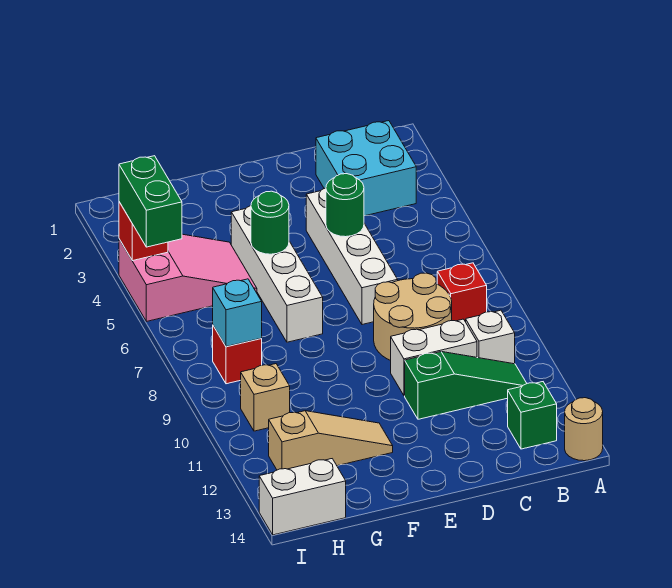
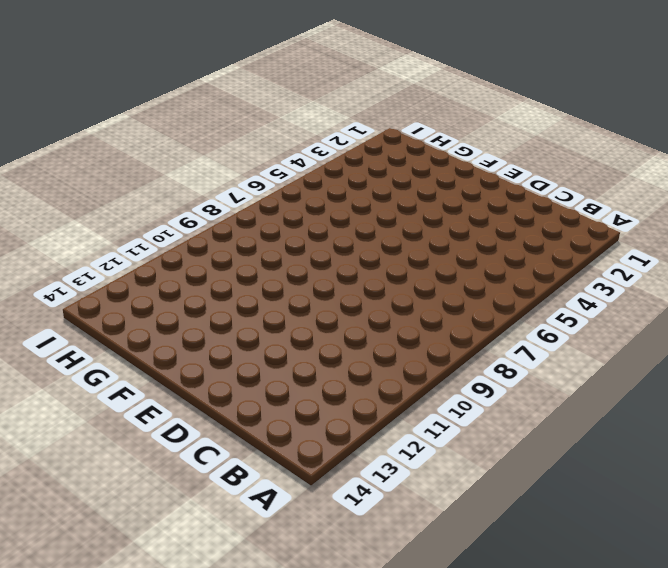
none -> tan 1x1 round brick [565,398,603,461]
none -> cyan 2x2 brick [316,121,416,216]
none -> red 1x1 brick [437,263,487,322]

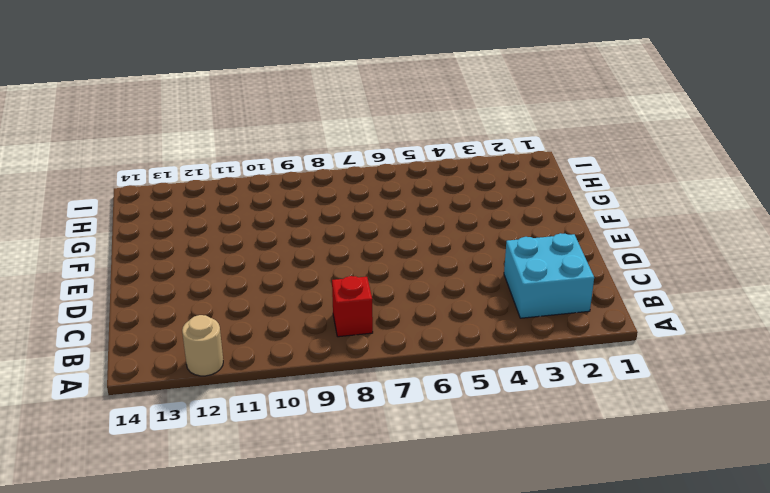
tan 1x1 round brick [182,315,223,376] -> tan 1x1 round brick moved to [565,398,603,461]
none -> white 1x1 brick [466,310,515,364]
none -> green 1x3 slope [405,352,527,419]
none -> green 1x1 brick [508,382,557,449]

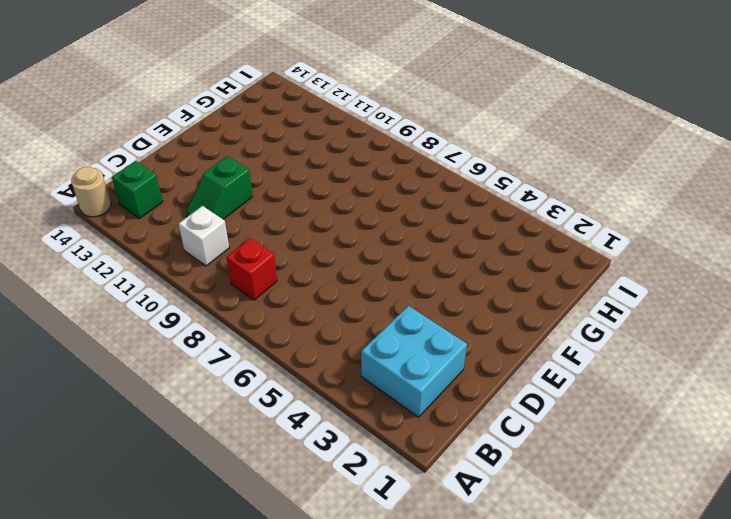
green 1x2 slope [186,156,253,219] -> green 1x3 slope [405,352,527,419]
none -> tan 2x2 round brick [374,273,452,361]
none -> white 1x2 brick [391,319,477,396]
none -> white 1x4 brick [306,188,398,325]

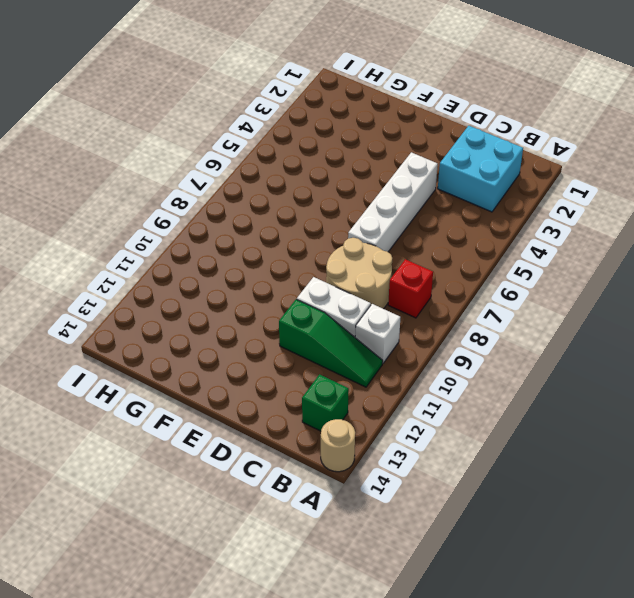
none -> white 1x4 brick [231,206,323,342]
none -> tan 1x3 slope [269,411,393,470]
none -> pink 2x3 slope [119,234,257,321]

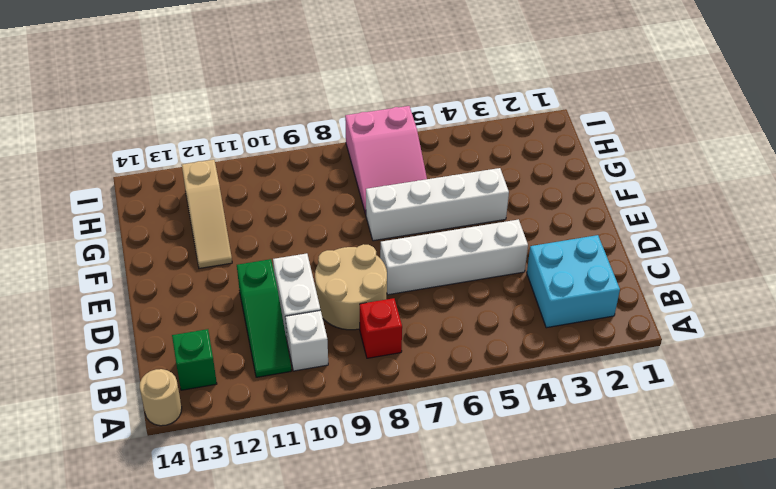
pink 2x3 slope [345,106,427,214] -> pink 2x3 slope moved to [119,234,257,321]
none -> red 1x1 brick [213,326,262,384]
none -> tan 1x1 brick [241,364,290,431]
none -> white 1x2 brick [259,459,346,535]

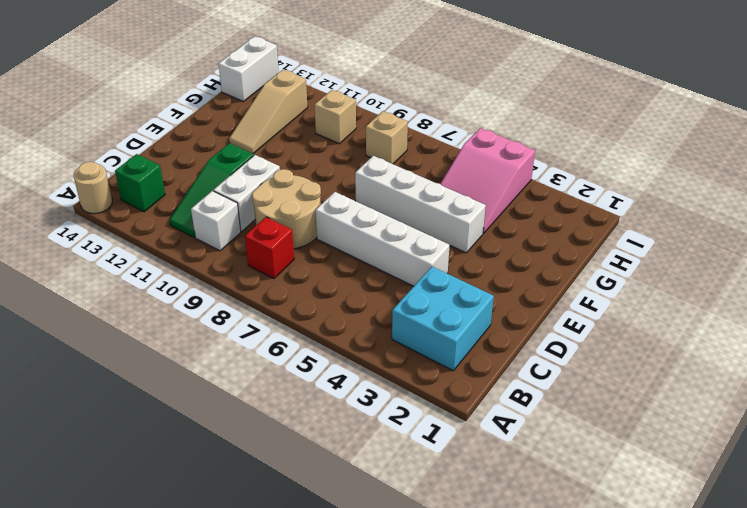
tan 1x1 brick [366,111,408,164] -> red 1x1 brick [213,326,262,384]
none -> green 1x1 round brick [326,174,364,237]
none -> green 1x1 round brick [251,191,289,254]
none -> cyan 1x1 brick [213,279,262,347]

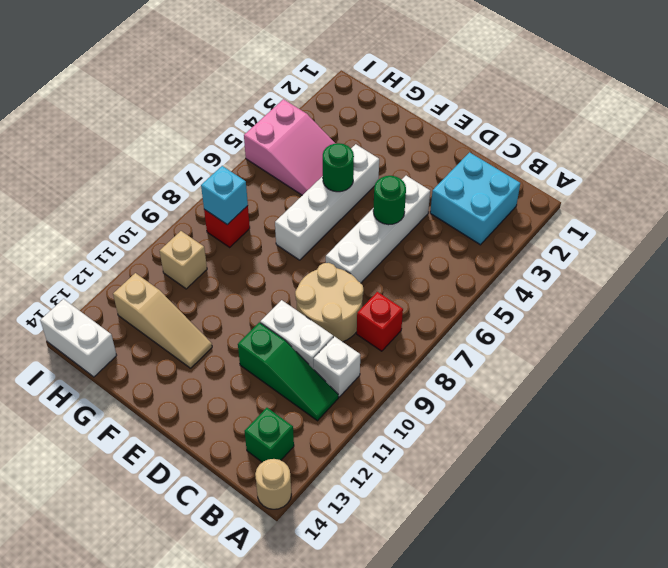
none -> red 1x1 brick [119,202,168,261]
none -> green 1x2 brick [119,156,182,247]

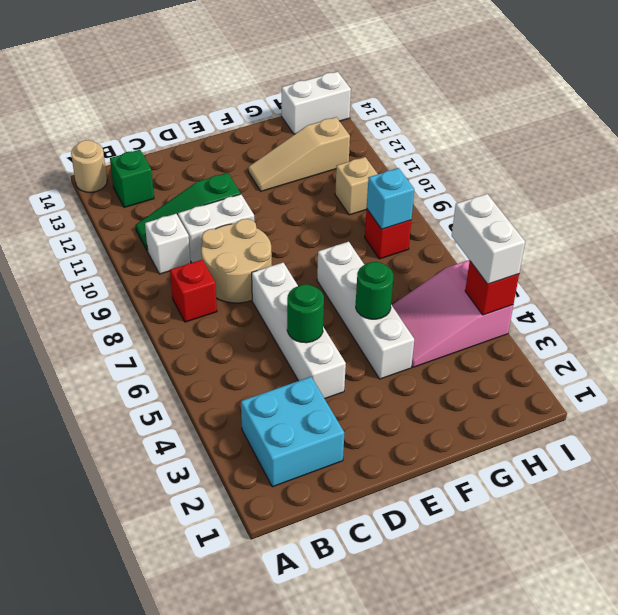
white 1x2 brick [452,194,525,284] -> green 1x2 brick [119,156,182,247]

